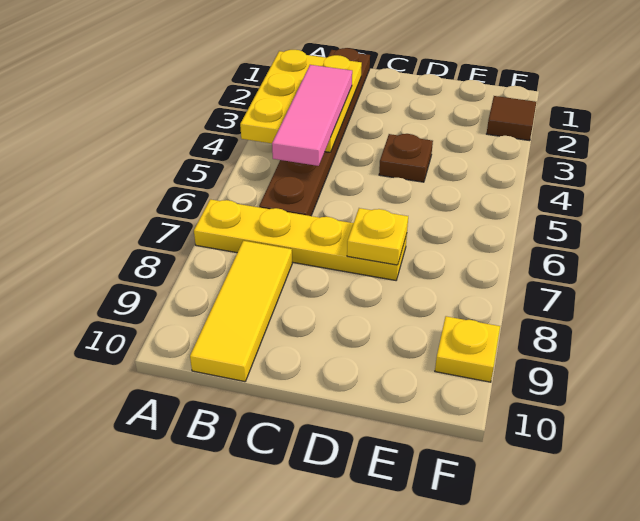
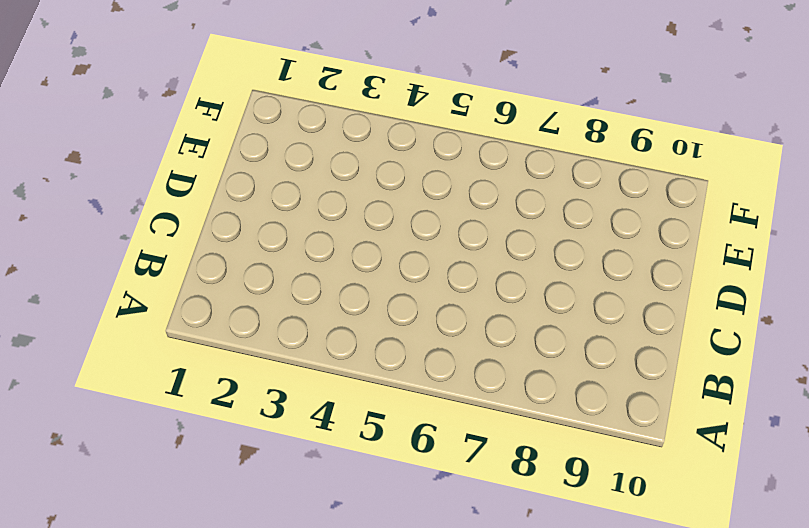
none -> yellow 1x4 plate [194,199,407,280]
none -> brown 1x6 plate [259,48,370,216]

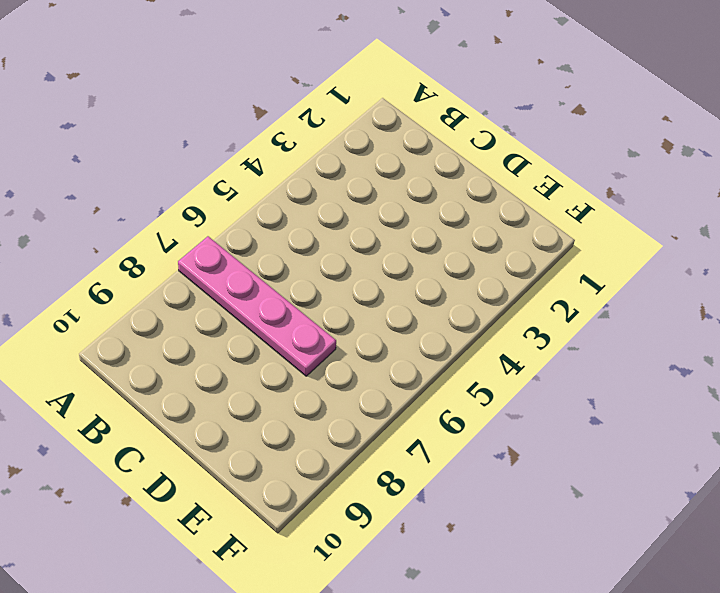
pink 1x4 plate [178,236,336,376] -> yellow 1x4 plate [194,199,407,280]
none -> brown 1x6 plate [259,48,370,216]
none -> yellow 1x3 tile [190,241,292,382]

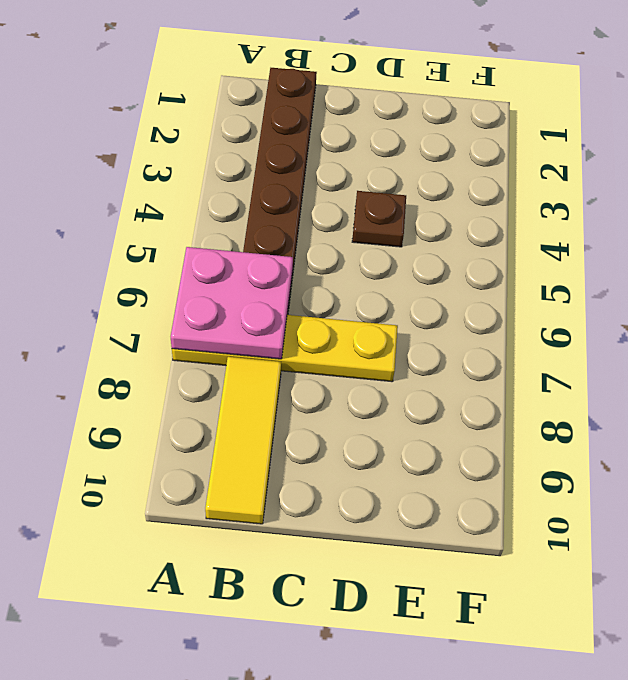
pink 2x2 plate [171,247,293,359] -> none
none -> brown 1x1 tile [487,96,536,141]
none -> yellow 1x1 plate [435,316,500,382]

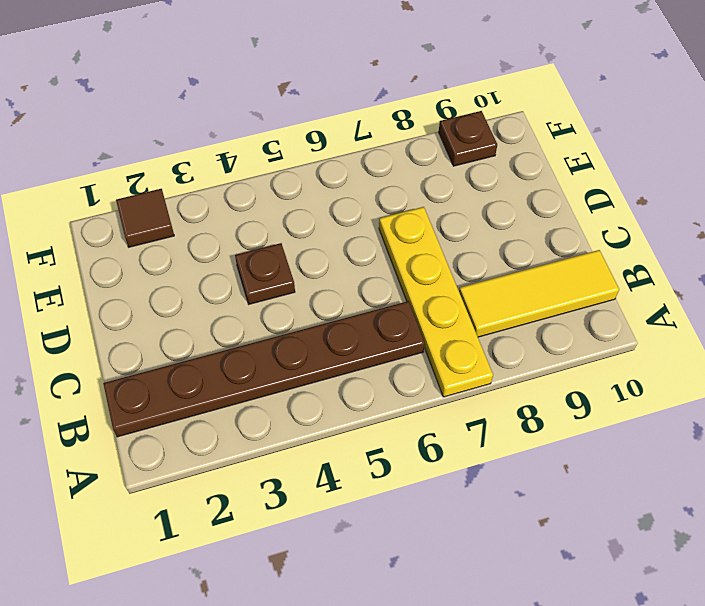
brown 1x1 plate [439,111,497,166] -> yellow 1x1 plate [435,316,500,382]
none -> yellow 2x3 plate [240,50,362,152]
none -> yellow 1x1 plate [347,208,408,265]

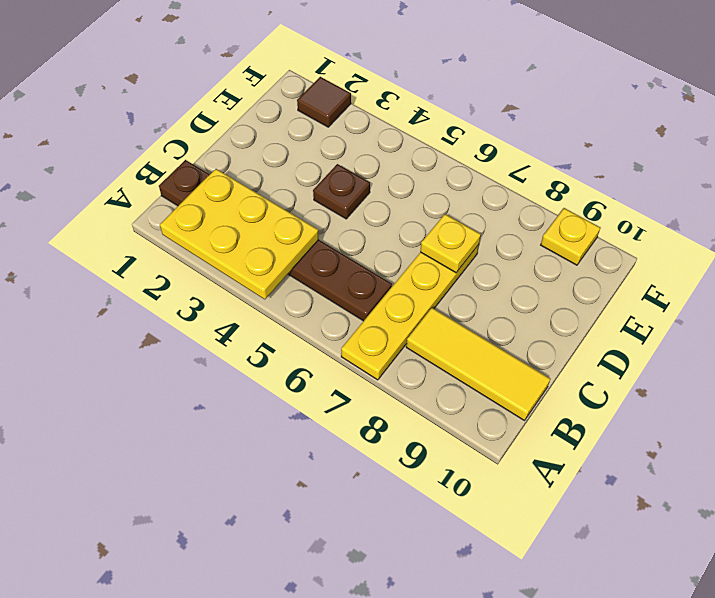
none -> pink 1x3 tile [272,65,352,166]

